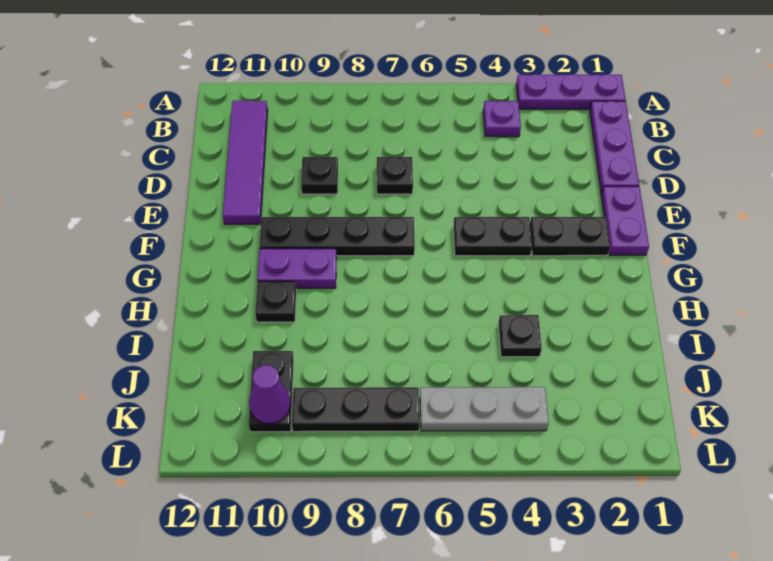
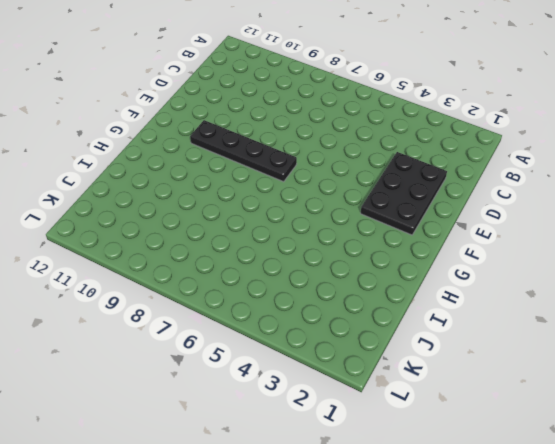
black 2x3 plate [361,152,447,235] -> black 1x2 plate [530,217,610,256]
none -> purple 1x3 plate [516,74,626,109]
none -> purple 1x3 plate [590,101,639,194]
none -> purple 1x1 plate [483,101,521,137]

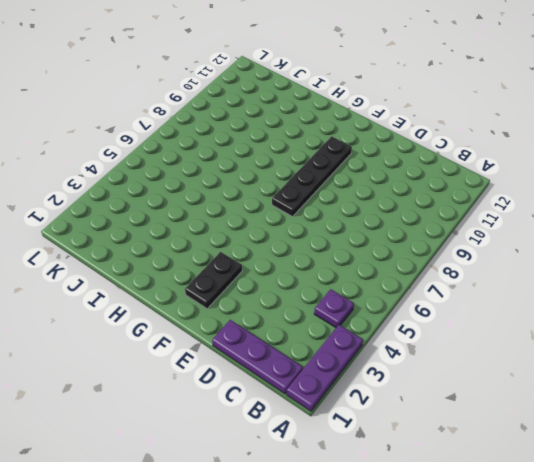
none -> purple 1x4 tile [223,101,268,224]
none -> black 1x1 plate [377,157,413,194]
none -> black 1x1 plate [301,157,338,194]

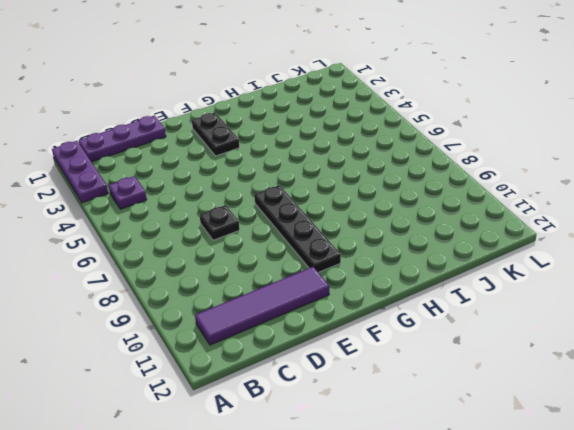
none -> black 1x1 plate [301,157,338,194]
none -> purple 1x2 plate [601,186,649,255]
none -> black 1x2 plate [453,217,532,256]

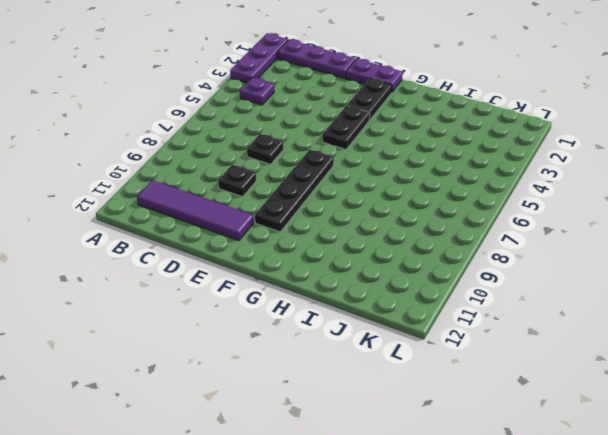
none -> purple 1x2 plate [257,249,337,288]
none -> black 1x1 plate [255,281,296,322]
none -> black 1x1 plate [498,315,542,357]

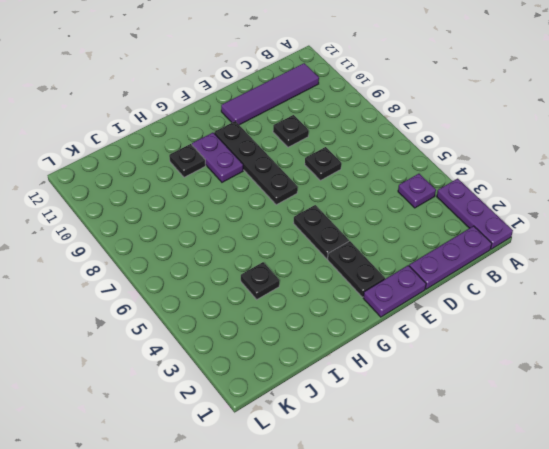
none -> black 1x2 plate [249,351,294,432]
none -> grey 1x3 plate [420,387,549,431]
none -> black 1x3 plate [292,387,419,432]

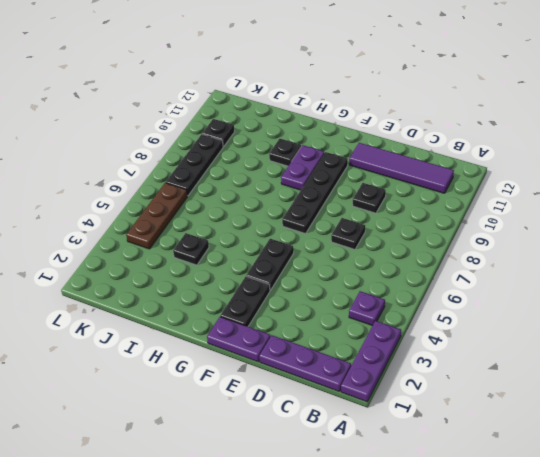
brown 1x3 plate [126,183,188,249] -> grey 1x3 plate [420,387,549,431]
black 1x1 plate [202,119,235,147] -> black 1x2 plate [249,351,294,432]
none -> purple 1x1 cone [249,365,291,424]

